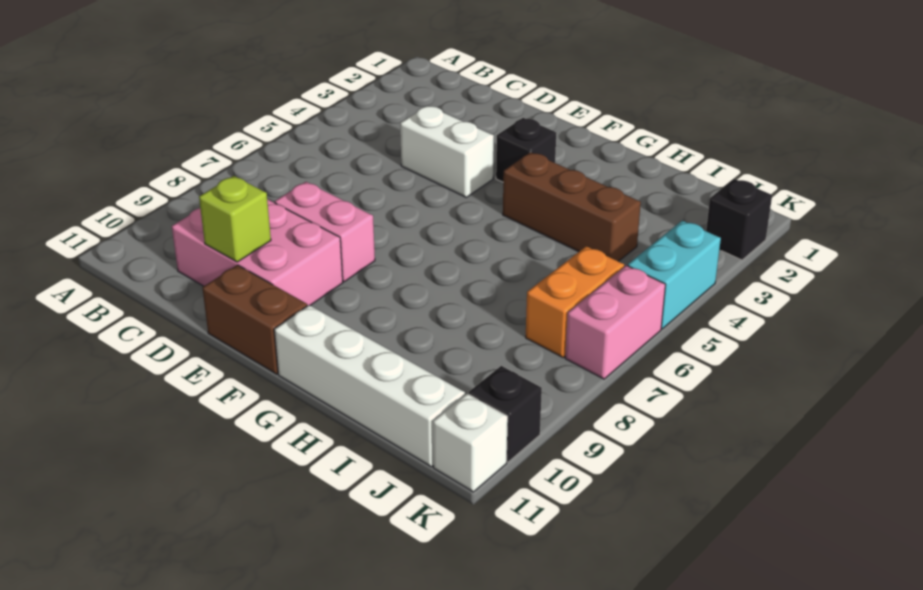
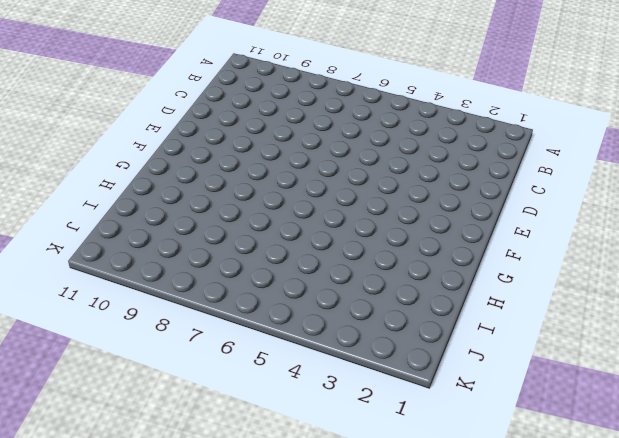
none -> pink 2x3 brick [172,199,343,306]
none -> white 1x2 brick [400,106,494,197]
none -> pink 1x2 brick [274,182,375,282]

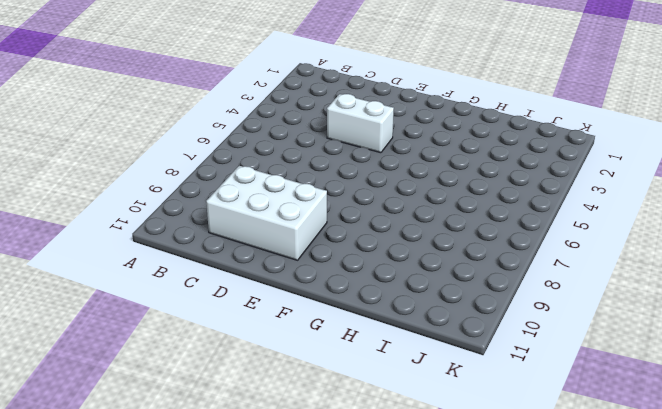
white 2x3 brick [206,166,327,260] -> pink 2x3 brick [172,199,343,306]
none -> pink 1x2 brick [274,182,375,282]
none -> brown 1x2 brick [203,265,307,374]
none -> black 1x1 brick [496,118,556,182]

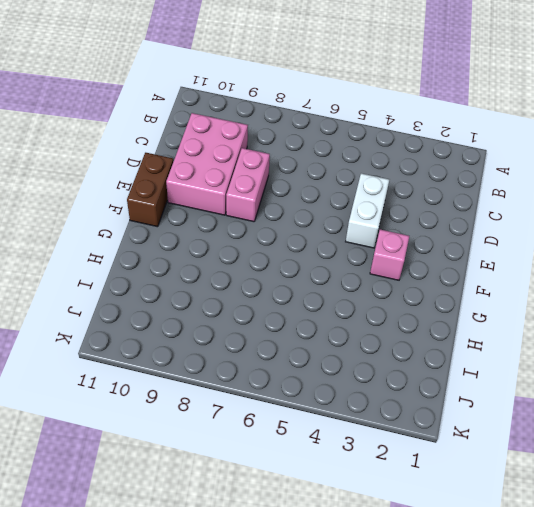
pink 1x1 brick [370,230,409,280] -> black 1x1 brick [496,118,556,182]
none -> brown 1x3 brick [503,152,641,261]
none -> white 1x4 brick [274,305,465,467]
none -> orange 1x2 brick [526,246,624,357]

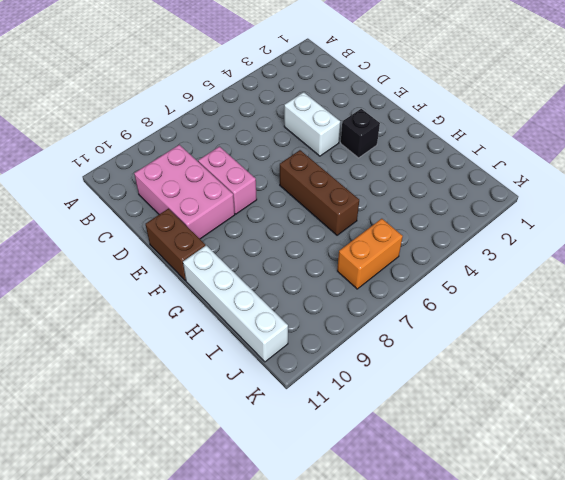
brown 1x3 brick [280,150,359,235] -> brown 1x3 brick moved to [503,152,641,261]
none -> black 1x1 brick [706,179,772,260]
none -> cyan 1x2 brick [628,221,721,329]
none -> pink 1x2 brick [565,265,666,379]

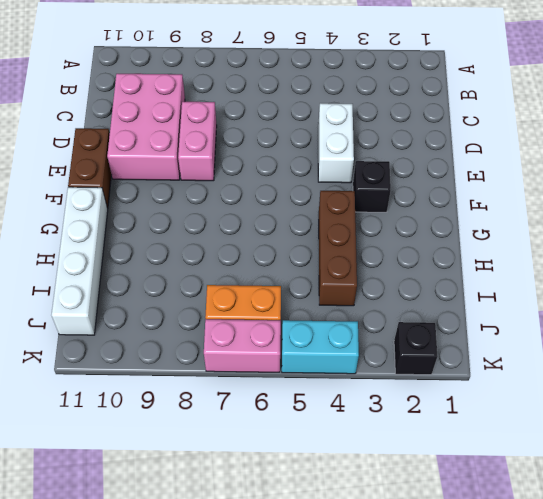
none -> black 1x1 brick [469,366,542,462]
none -> white 1x1 brick [433,394,508,492]
none -> lime 1x1 brick [199,176,271,262]

